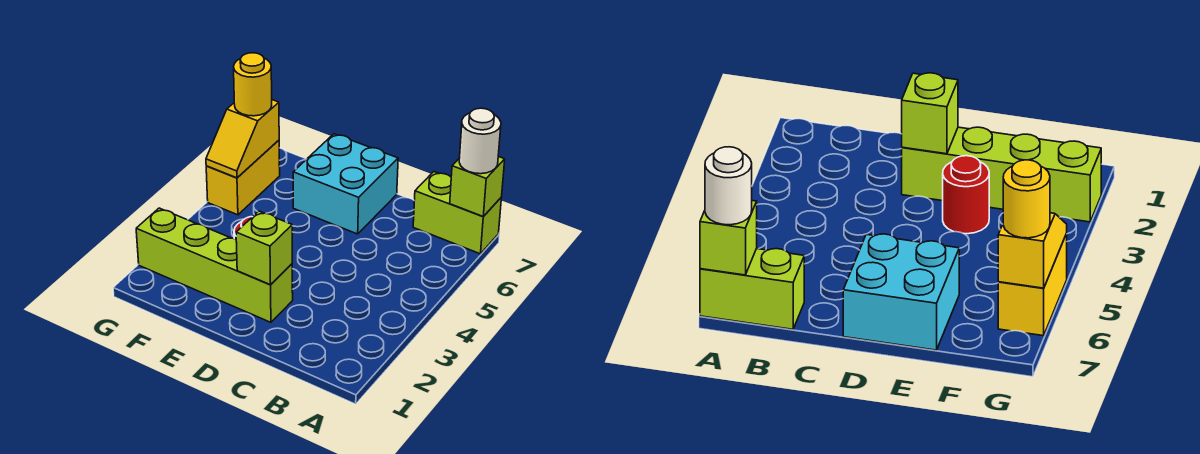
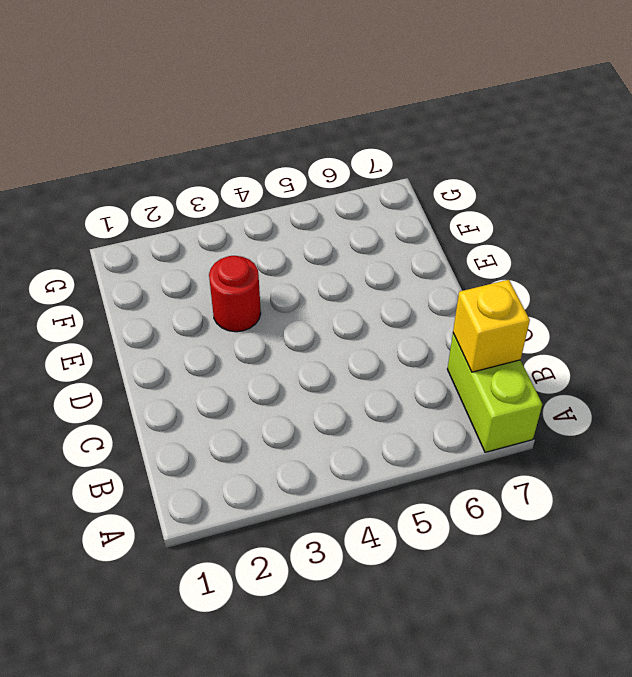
yellow 1x1 brick [453,280,530,372] -> none
none -> lime 1x4 brick [136,208,293,322]
none -> cyan 2x2 brick [293,134,398,234]

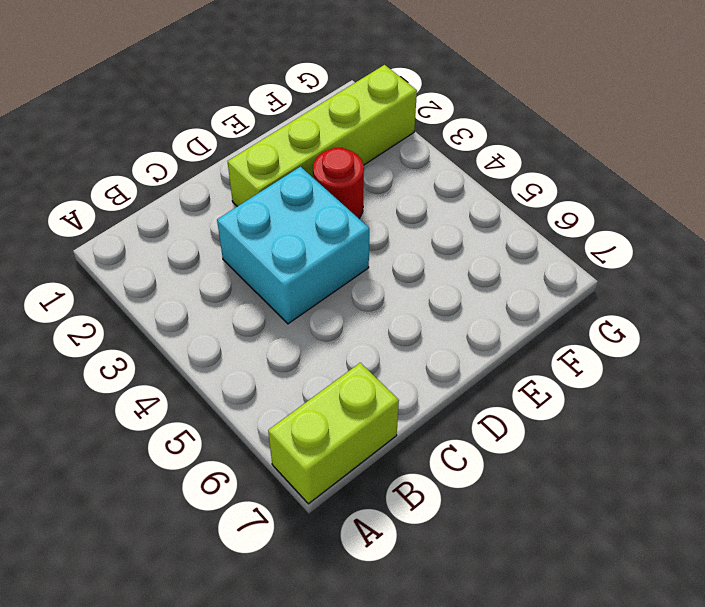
cyan 2x2 brick [217,167,369,324] -> cyan 2x2 brick moved to [293,134,398,234]
none -> yellow 1x2 brick [206,140,280,215]
none -> lime 1x1 brick [450,156,505,217]

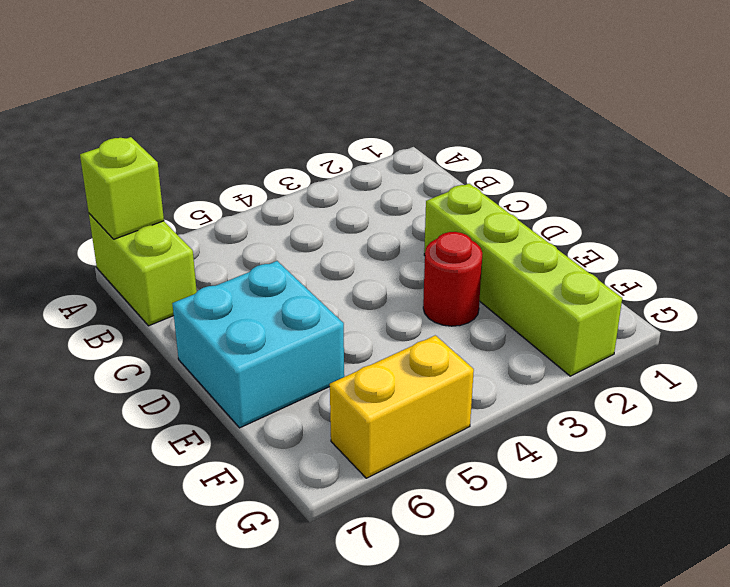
none -> lime 1x1 brick [236,211,292,285]
none -> yellow 1x2 slope [206,100,279,178]

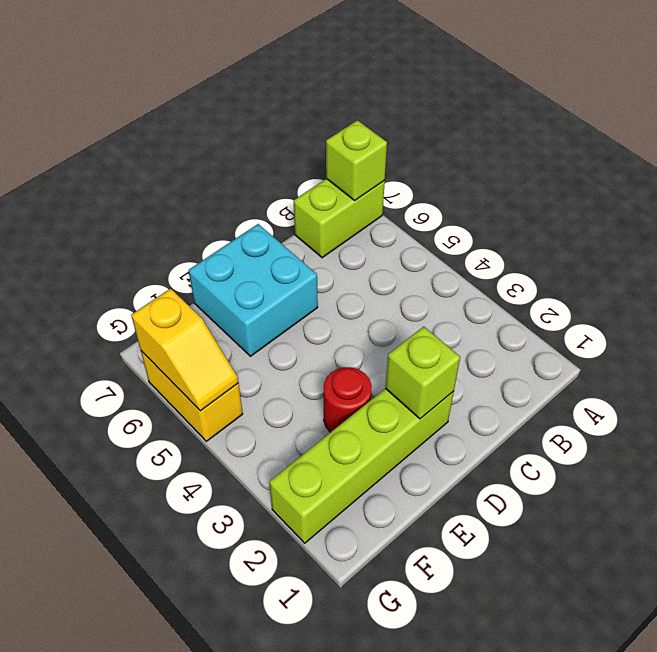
none -> white 1x1 round brick [459,108,501,174]
none -> yellow 1x1 round brick [234,53,272,116]

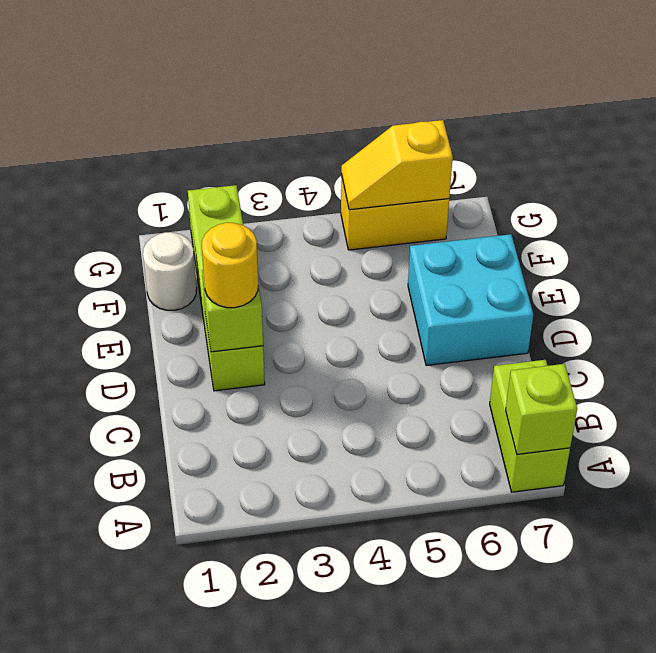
yellow 1x1 round brick [202,223,258,308] -> yellow 1x1 round brick moved to [234,53,272,116]
white 1x1 round brick [143,232,197,310] -> white 1x1 round brick moved to [459,108,501,174]
none -> red 1x1 round brick [943,156,989,234]

